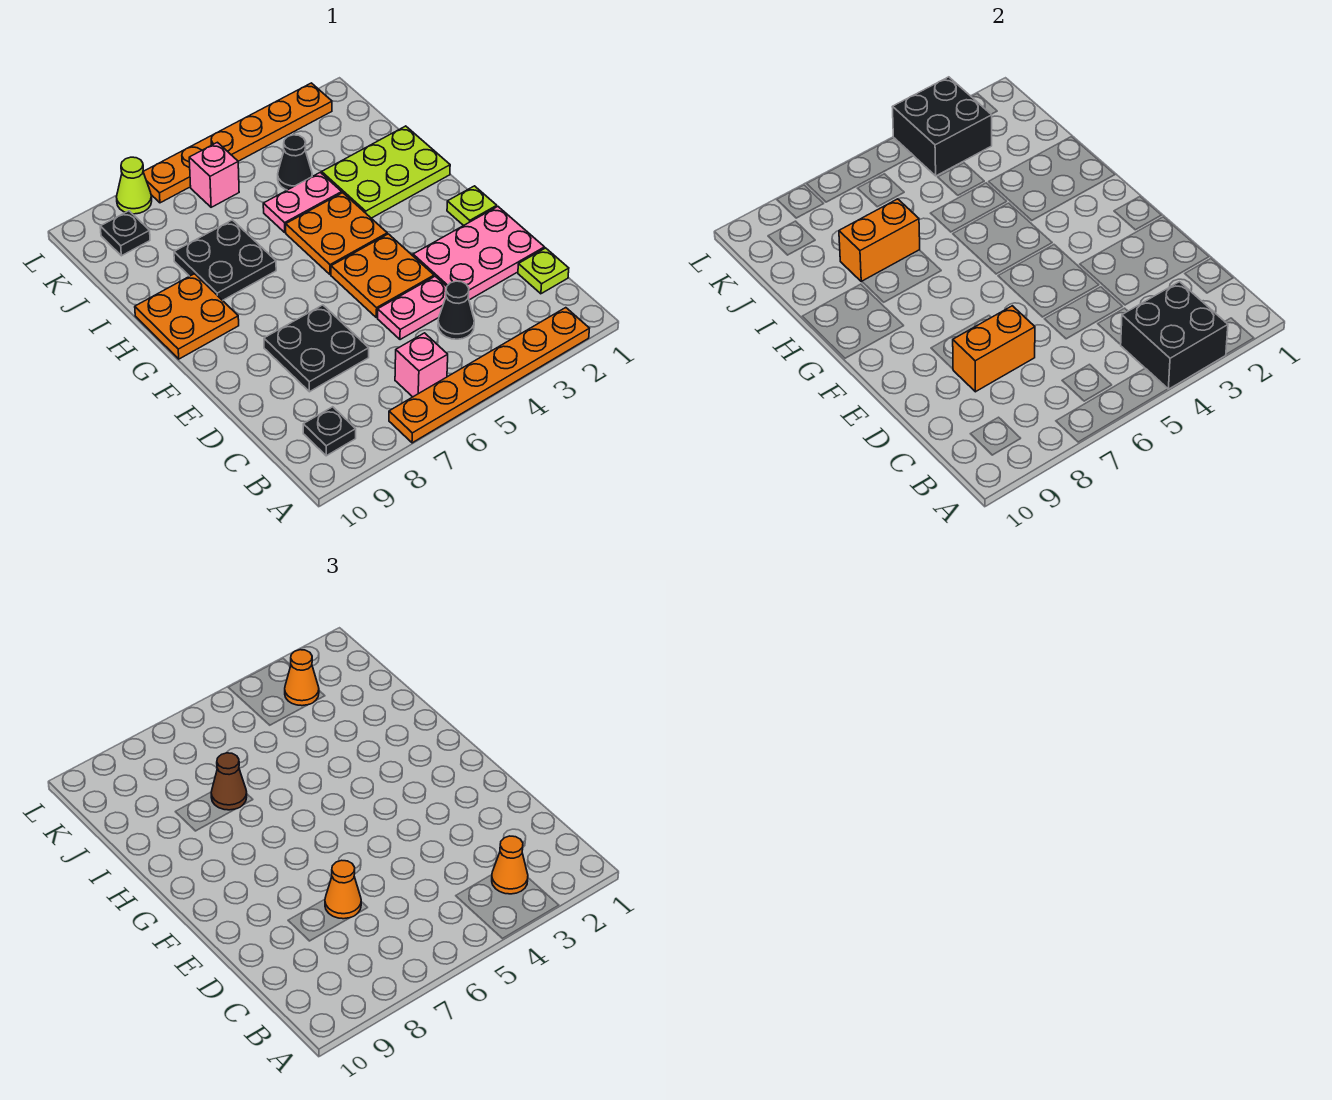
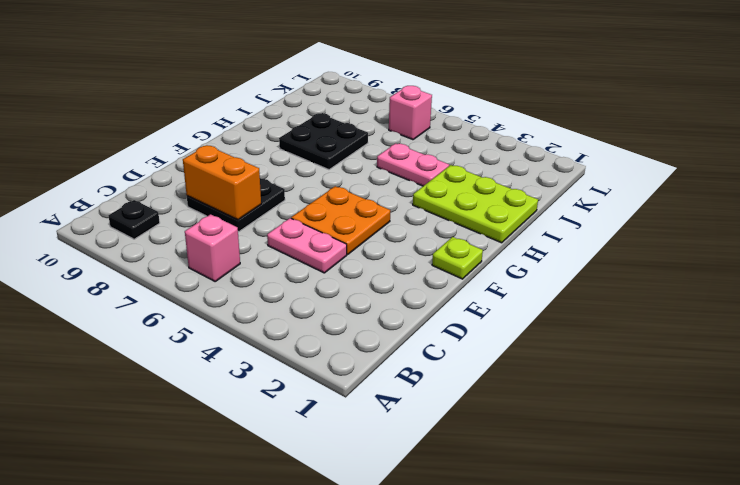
none -> orange 1x6 plate [389,308,589,443]
none -> lime 1x1 plate [518,248,569,294]
none -> black 1x1 cone [438,281,474,339]

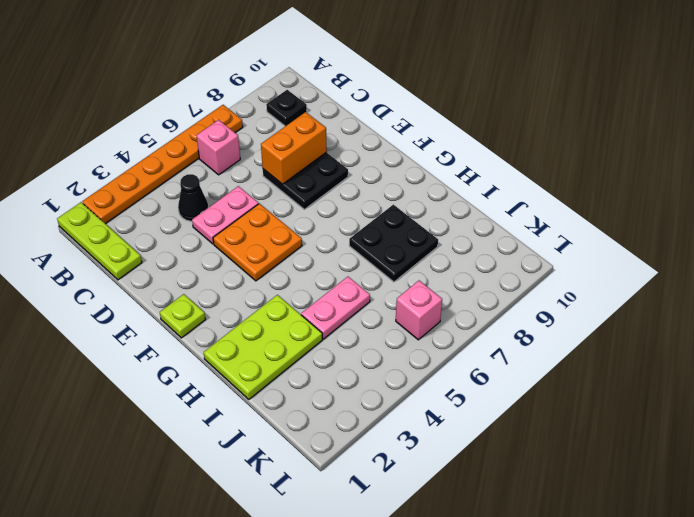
lime 1x3 plate [57,202,142,280] -> lime 1x1 plate [518,248,569,294]
none -> pink 2x3 plate [413,207,545,300]
none -> orange 2x2 plate [286,193,387,275]
none -> orange 2x2 plate [135,274,239,359]

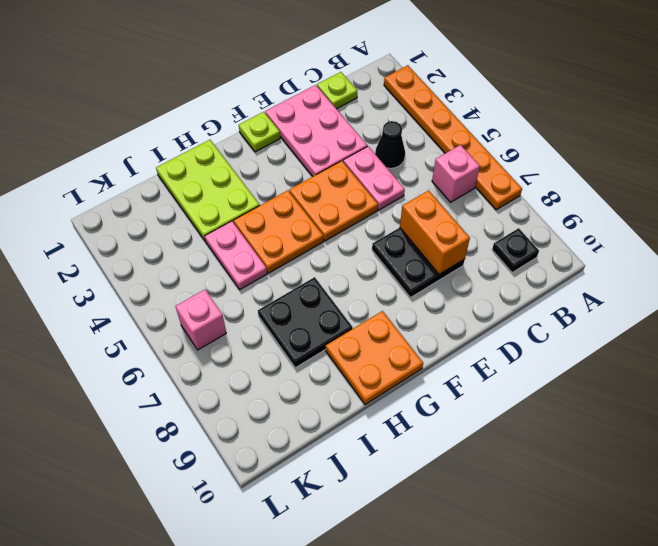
none -> black 1x1 cone [278,135,312,190]
none -> black 1x1 plate [100,211,150,256]
none -> orange 1x6 plate [143,83,332,203]

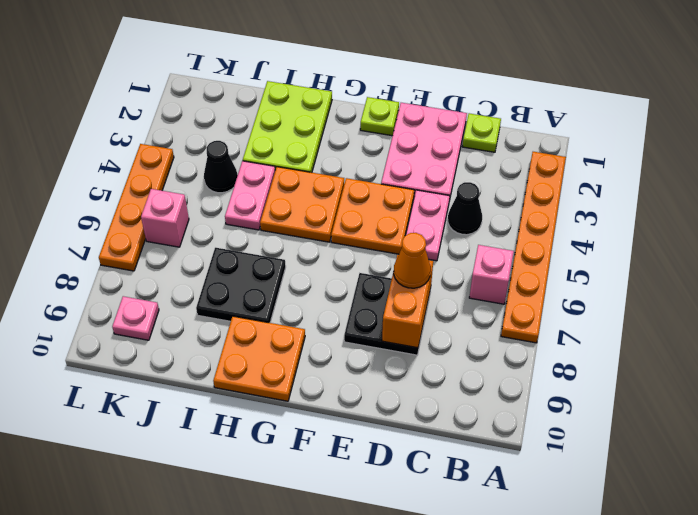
pink 1x1 plate [112,296,159,340] -> black 1x1 plate [100,211,150,256]
orange 1x4 plate [99,144,174,271] -> orange 1x6 plate [143,83,332,203]
none -> black 1x1 plate [303,407,356,456]
none -> lime 1x1 cone [117,157,152,214]
none -> black 2x2 brick [1120,282,1228,389]

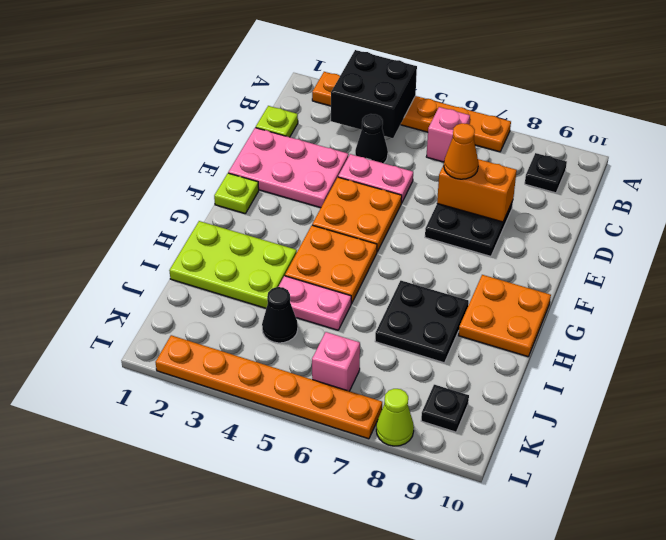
none -> orange 1x2 brick [839,199,920,282]
none -> black 2x2 brick [893,77,992,176]
none -> orange 1x1 cone [492,836,528,894]

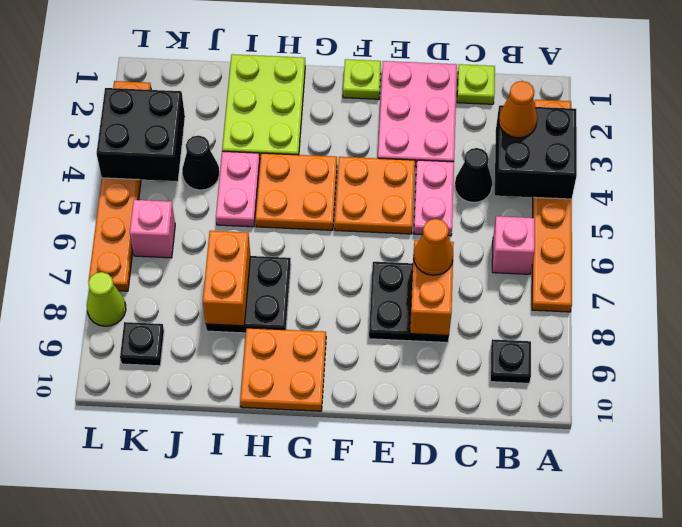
none -> brown 1x1 cone [211,753,247,810]
none -> orange 1x1 cone [285,650,319,706]

